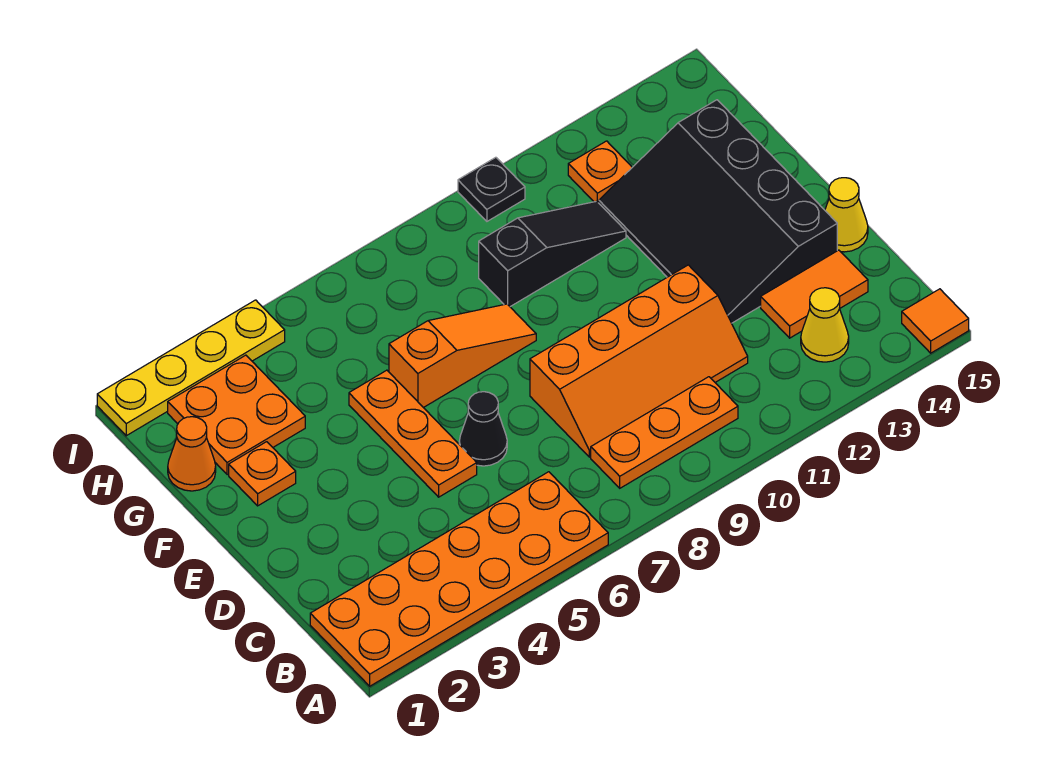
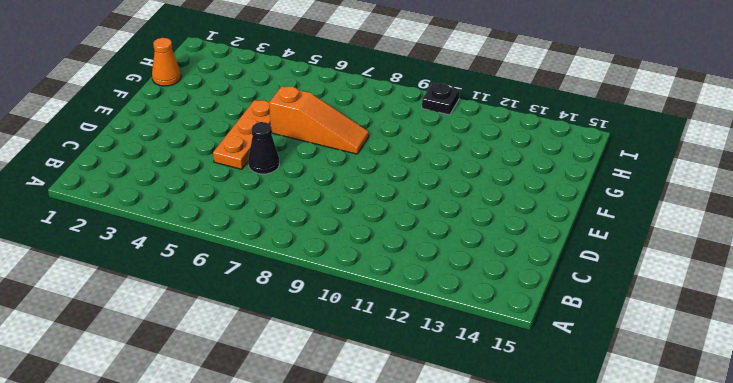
none -> orange 2x6 plate [310,472,608,686]
none -> orange 1x1 tile [902,289,969,353]
none -> orange 1x3 plate [591,377,738,488]

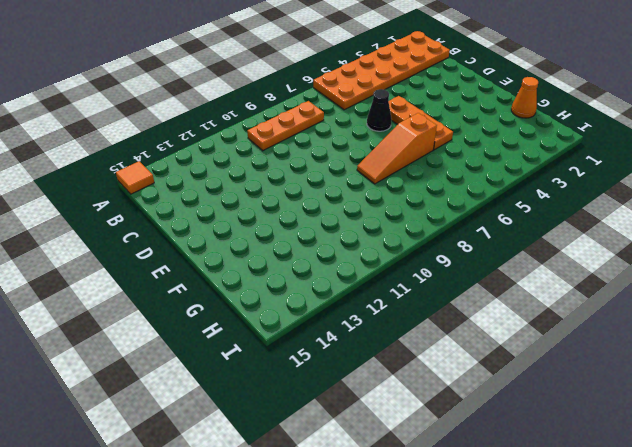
none -> yellow 1x1 cone [801,288,849,362]
none -> orange 2x4 slope [530,265,748,457]
none -> orange 1x2 tile [761,250,868,338]

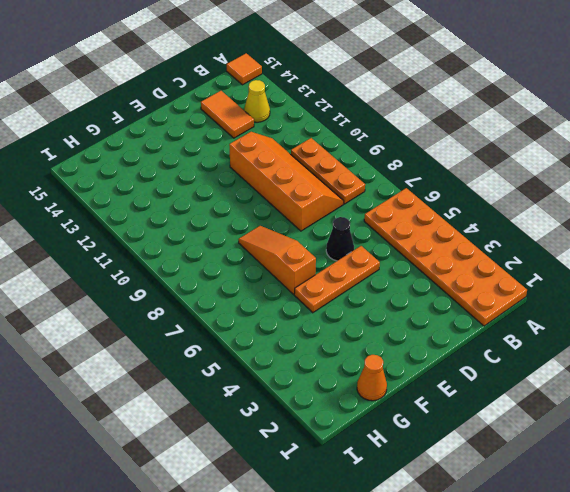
none -> black 3x4 slope [599,100,837,323]
none -> yellow 1x1 cone [825,178,868,252]
none -> orange 1x1 plate [229,442,296,506]

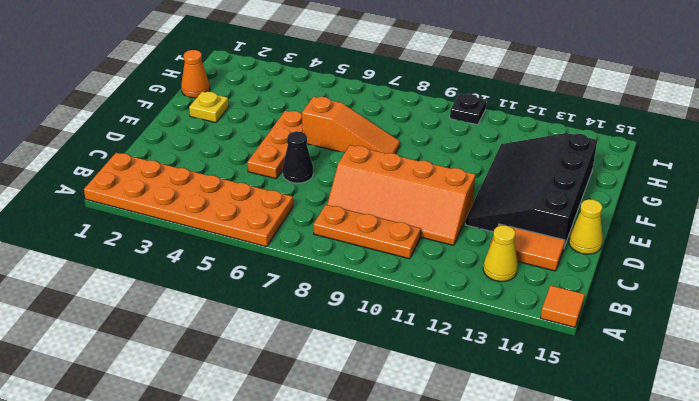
yellow 1x1 plate [189,92,229,123] -> orange 1x1 plate [229,442,296,506]
none -> orange 2x2 plate [168,355,305,475]
none -> black 1x3 slope [479,201,626,307]
none -> orange 1x1 plate [568,141,632,203]

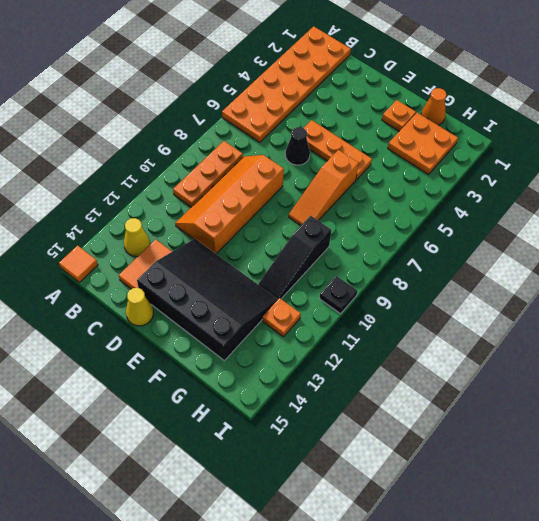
none -> yellow 1x4 plate [97,300,285,436]

